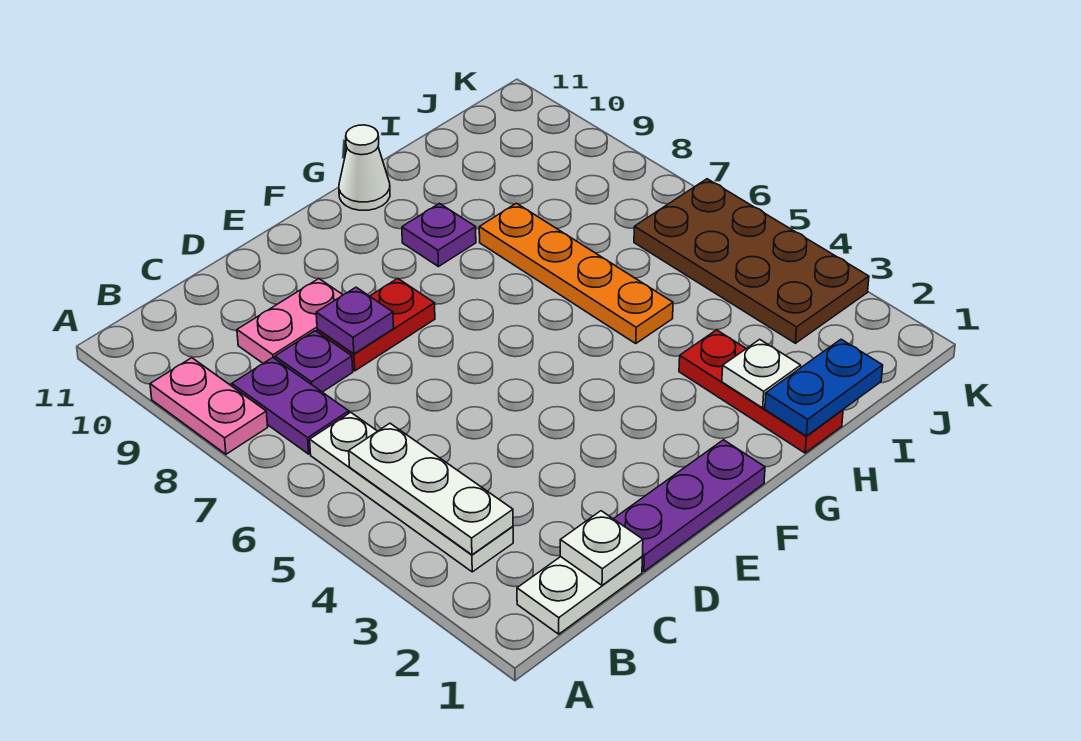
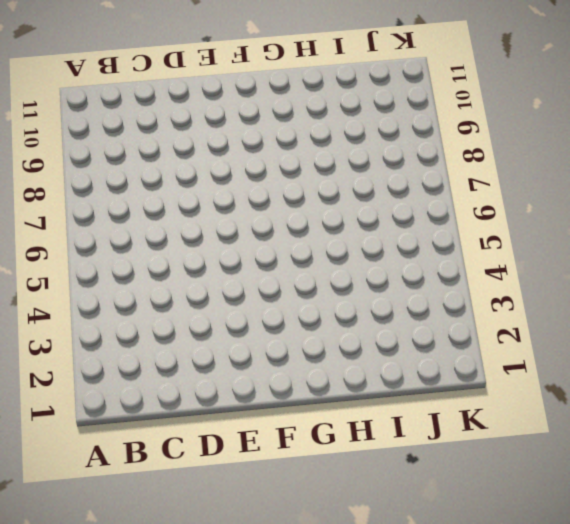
none -> pink 1x2 plate [150,358,268,454]
none -> white 1x2 plate [517,557,642,634]
none -> white 1x4 plate [310,412,513,572]

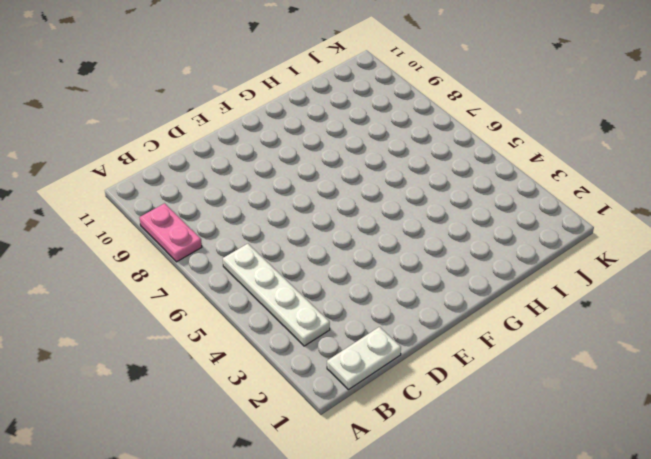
none -> purple 1x2 plate [232,358,349,454]
none -> purple 1x1 plate [275,331,353,392]
none -> pink 1x2 plate [237,279,343,363]

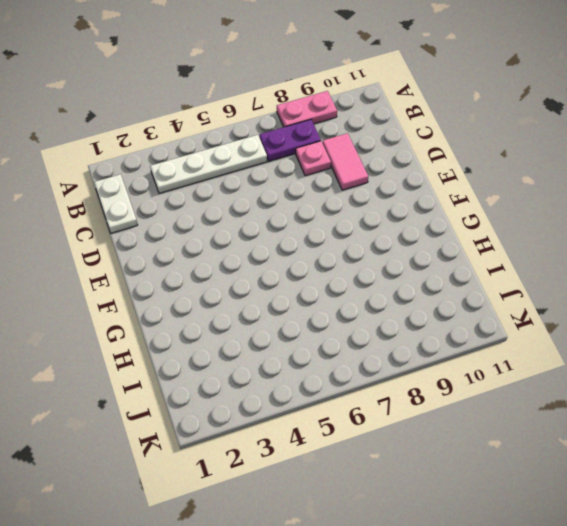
pink 1x1 plate [296,141,331,176] -> purple 1x1 plate [275,331,353,392]
pink 1x2 tile [323,133,368,190] -> pink 1x2 plate [237,279,343,363]
none -> purple 1x3 plate [614,440,765,571]
none -> red 1x2 plate [317,278,435,371]
none -> purple 1x1 plate [402,203,476,267]

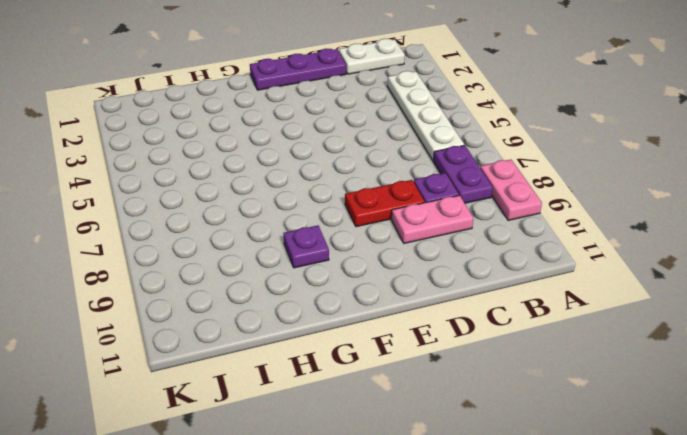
none -> white 1x1 cone [339,125,390,210]
none -> red 1x3 plate [679,330,843,453]
none -> orange 1x4 plate [479,203,673,343]

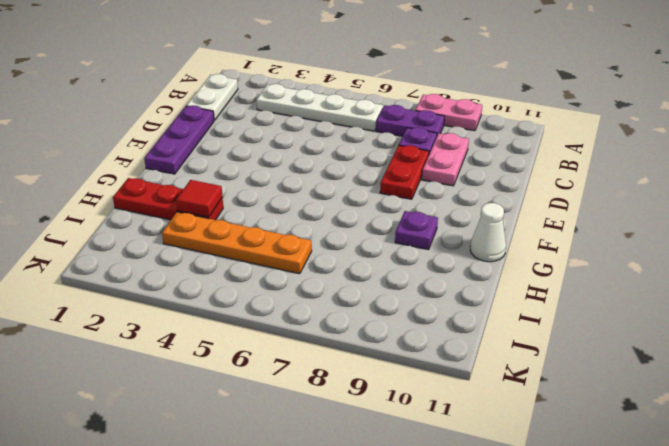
red 1x1 tile [176,180,222,217] -> none
orange 1x4 plate [162,212,312,274] -> orange 1x4 plate moved to [479,203,673,343]
none -> brown 2x4 plate [634,179,869,343]
none -> white 1x3 plate [349,423,513,555]
none -> white 1x1 plate [560,511,643,585]

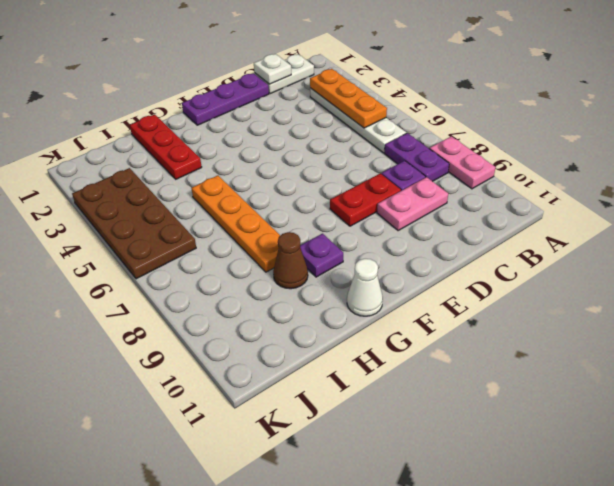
orange 1x3 plate [310,69,387,128] -> white 1x3 plate [349,423,513,555]
brown 1x1 cone [273,232,308,289] -> none
none -> purple 1x1 plate [316,287,394,354]
none -> blue 1x2 plate [765,339,883,436]
none -> white 1x1 plate [722,339,801,408]

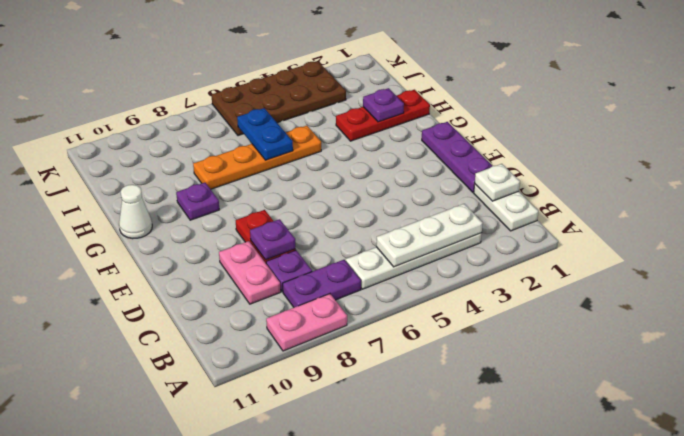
purple 1x1 plate [363,88,404,122] -> white 1x1 plate [722,339,801,408]
blue 1x2 plate [237,108,293,160] -> blue 1x2 plate moved to [765,339,883,436]

